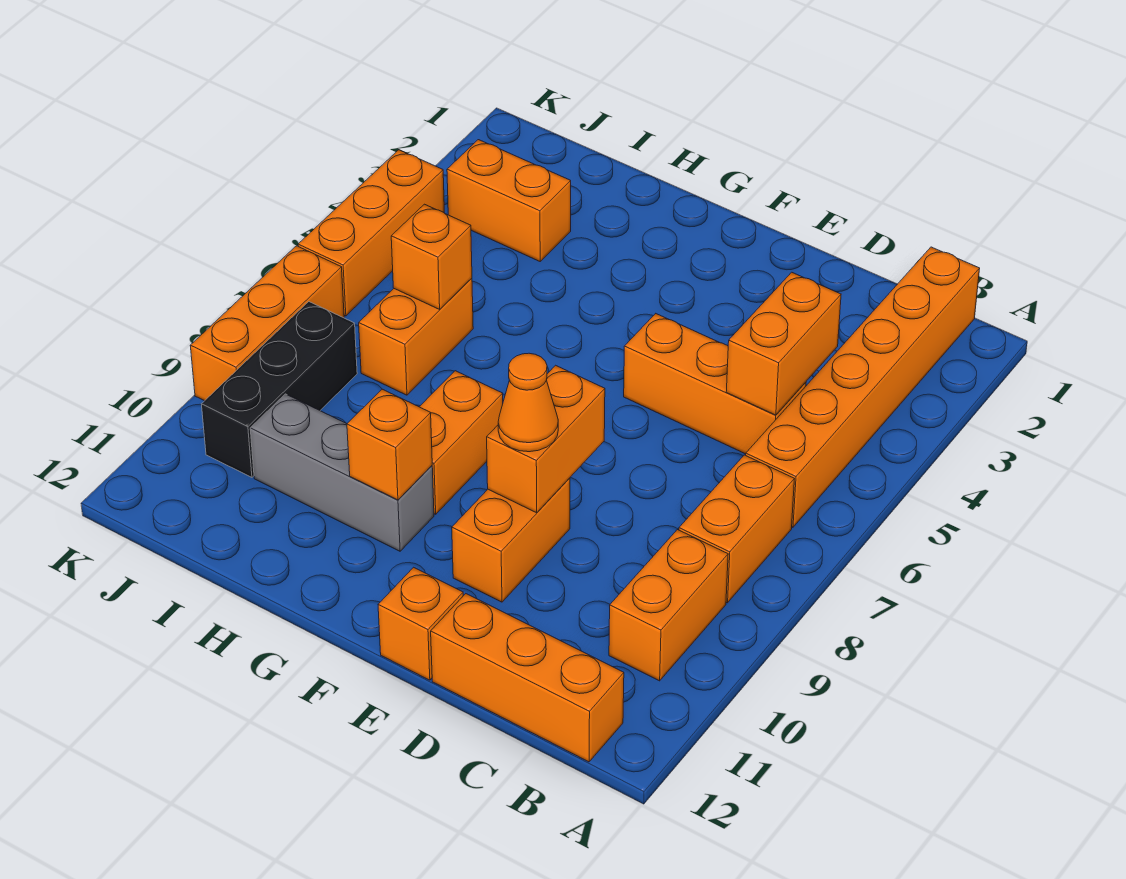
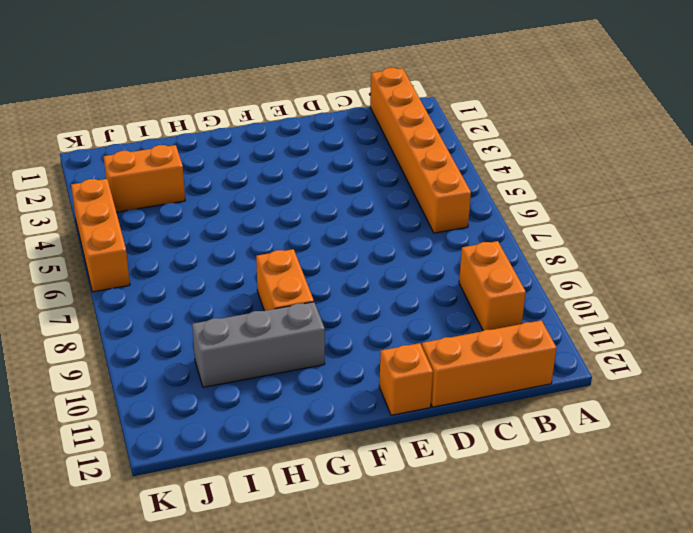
none -> orange 1x2 brick [679,455,794,603]
none -> orange 1x3 brick [624,314,806,454]
none -> orange 1x2 brick [452,478,570,602]

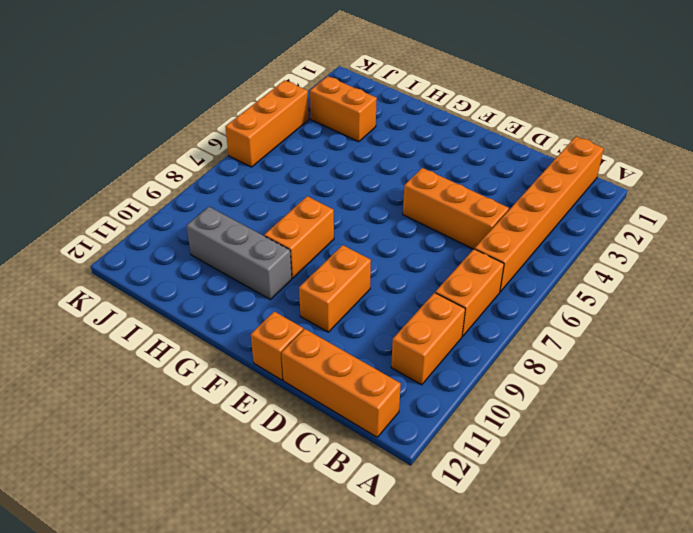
none -> orange 1x2 brick [359,278,473,395]
none -> black 1x3 brick [201,302,357,477]
none -> orange 1x3 brick [190,246,344,401]

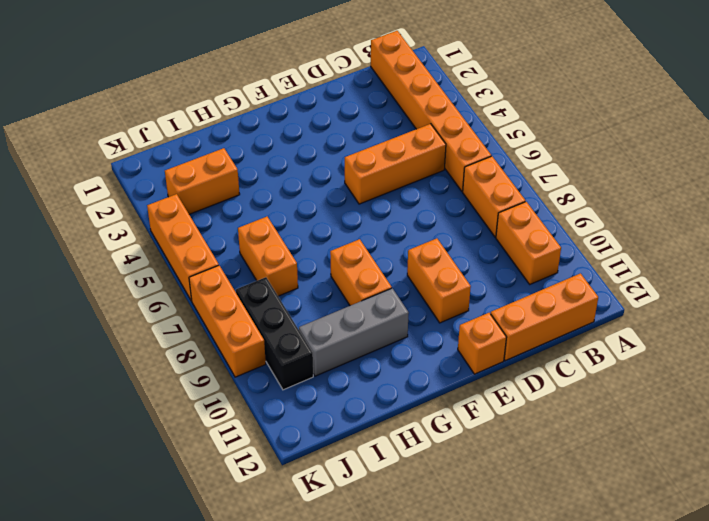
none -> orange 1x2 brick [726,272,841,415]
none -> orange 1x2 brick [487,365,605,513]
none -> orange 1x1 brick [347,389,432,500]

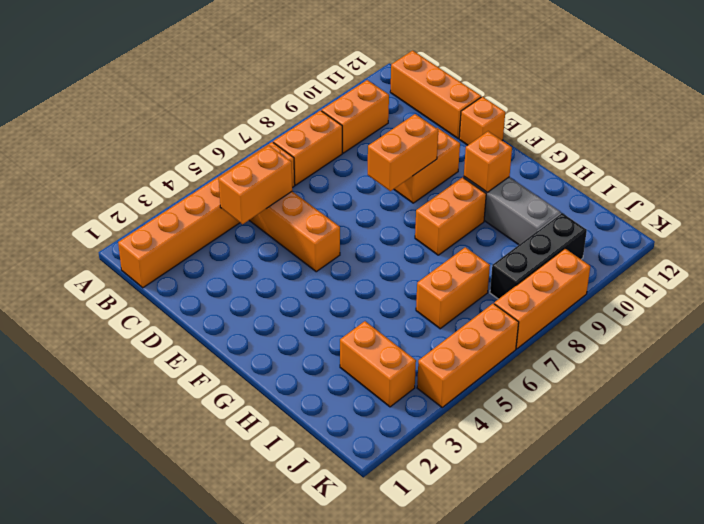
none -> orange 1x1 brick [391,204,472,309]
none -> orange 1x1 cone [498,353,558,452]

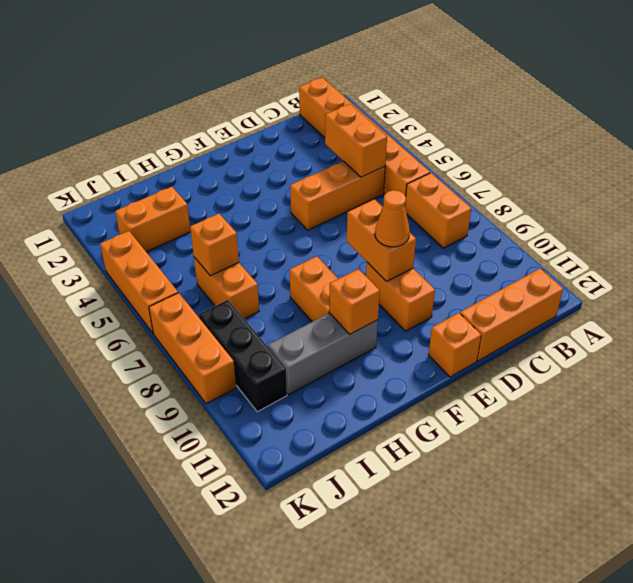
none -> orange 1x2 brick [609,530,728,681]

